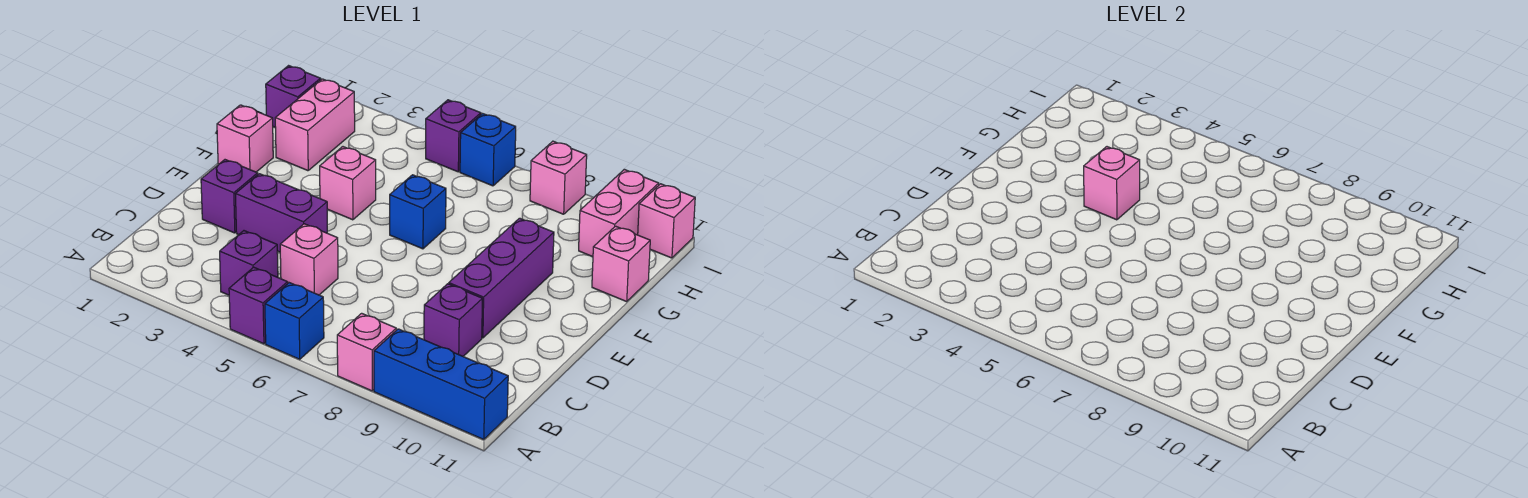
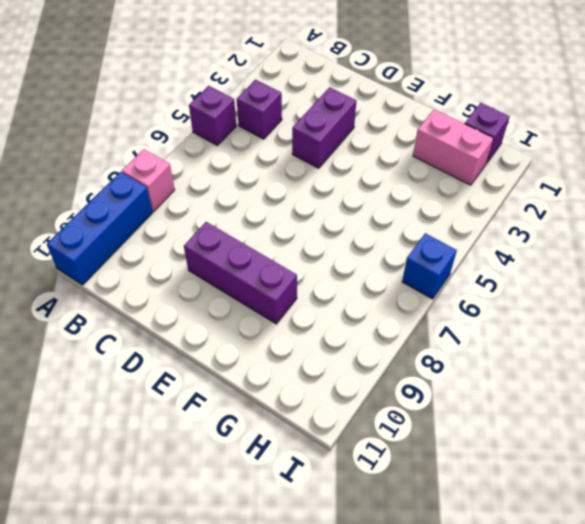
none -> blue 1x1 brick [265,283,324,359]
none -> pink 1x1 brick [280,224,338,295]
none -> purple 1x1 brick [424,284,483,356]

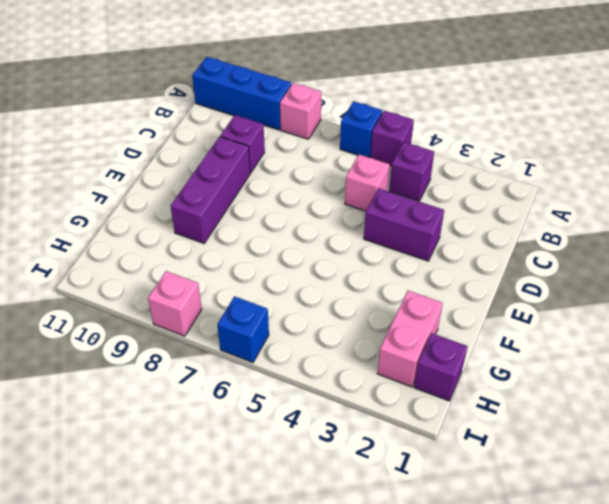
none -> purple 1x1 brick [201,160,258,233]
none -> pink 1x1 brick [217,105,273,172]
none -> pink 1x1 brick [320,147,376,220]

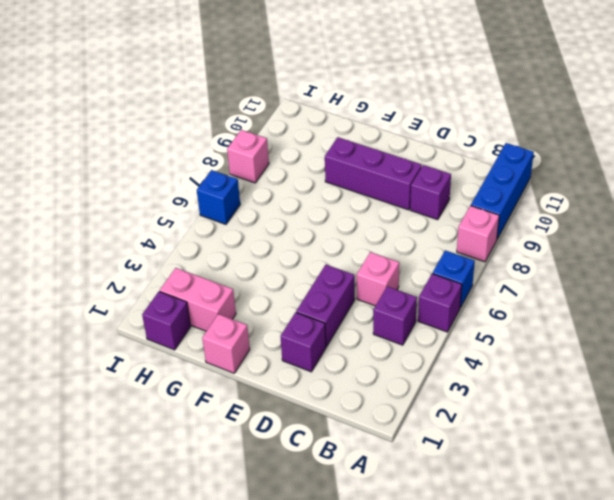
none -> pink 1x1 brick [320,147,376,220]
none -> blue 1x1 brick [390,175,446,249]
none -> pink 1x1 brick [592,226,650,302]

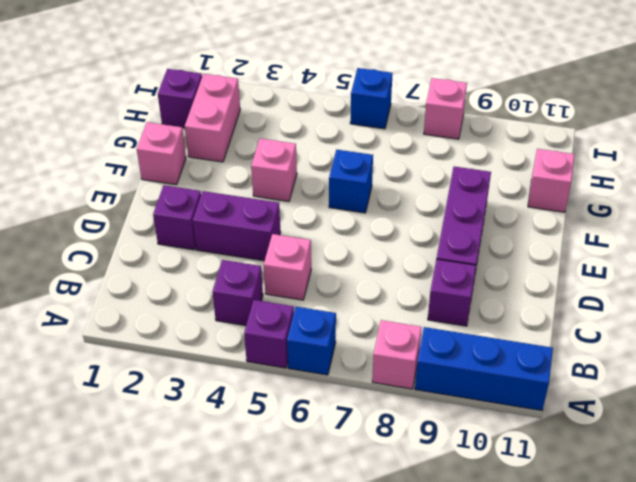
none -> pink 1x2 brick [579,169,659,257]
none -> purple 1x1 brick [426,100,481,172]
none -> pink 1x1 brick [638,184,695,258]

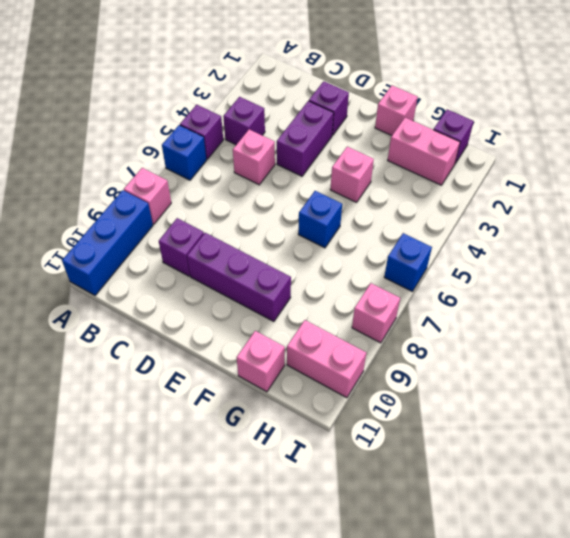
none -> purple 1x1 brick [426,100,481,172]
none -> pink 1x1 brick [638,184,695,258]
none -> pink 1x1 brick [1084,147,1140,220]

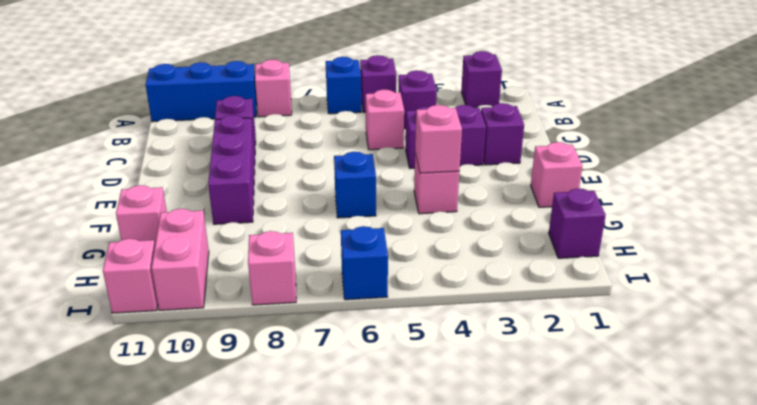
purple 1x1 brick [461,51,502,107] -> purple 1x1 brick moved to [426,100,481,172]
none -> pink 1x2 brick [275,79,355,171]

